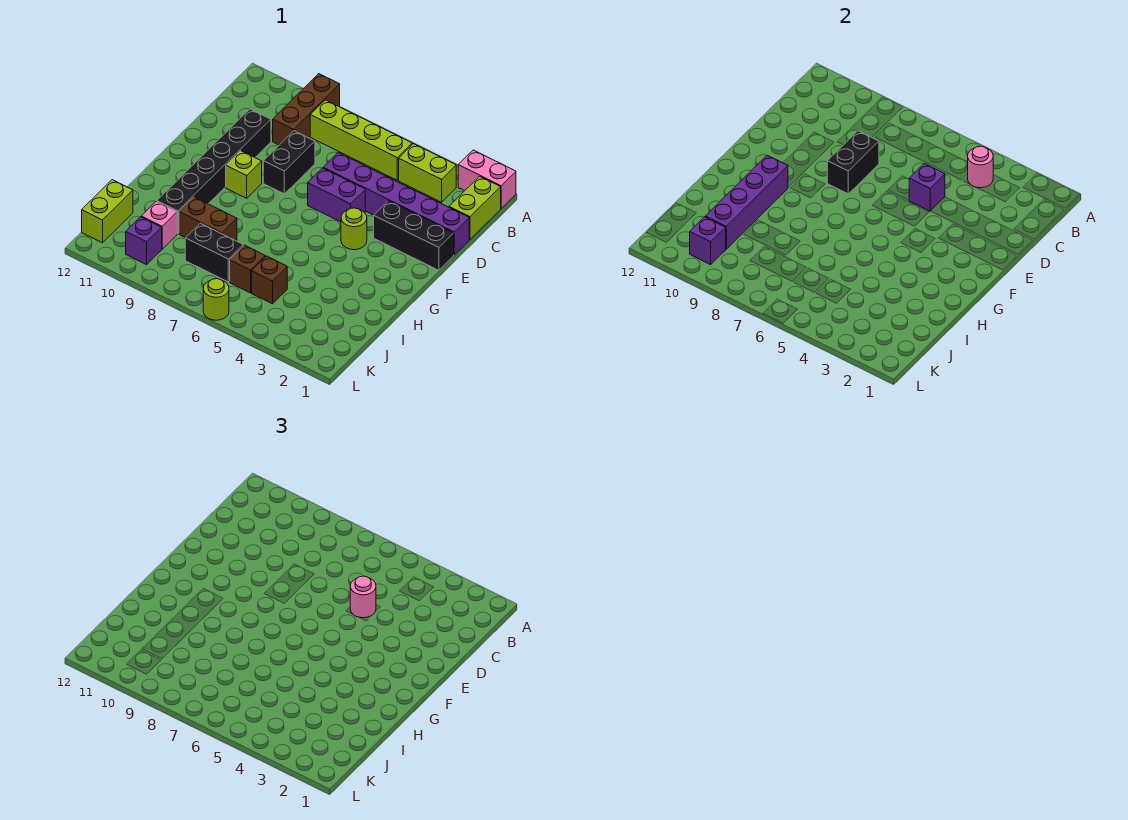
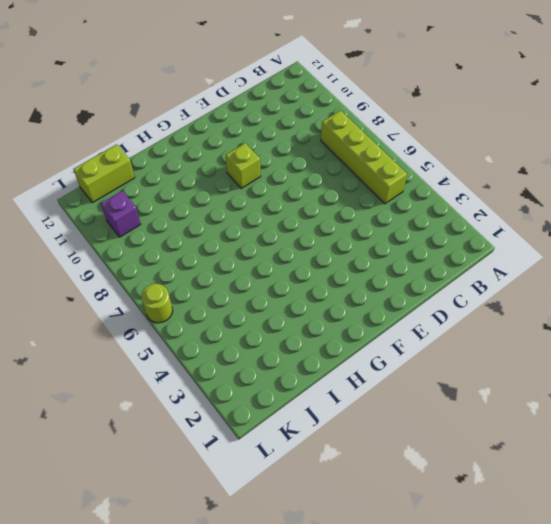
none -> pink 1x2 brick [458,150,516,208]
none -> brown 1x3 brick [273,74,340,145]
none -> lime 1x2 brick [449,176,501,239]

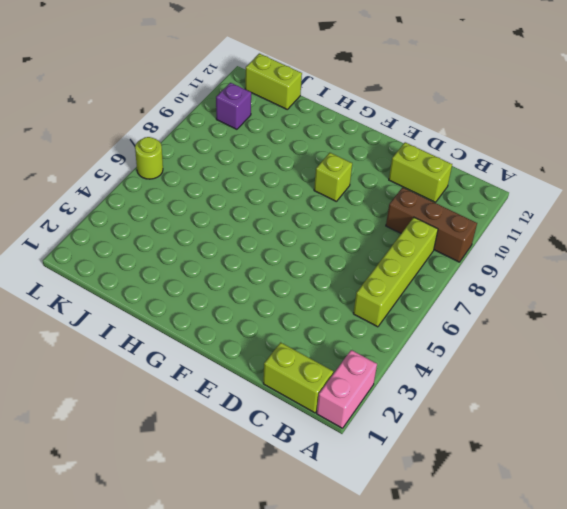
lime 1x2 brick [389,142,452,202] -> lime 1x2 brick turned to [399,144,456,202]
none -> purple 1x6 brick [323,153,469,255]
none -> black 1x2 brick [263,131,315,194]
none -> black 1x6 brick [157,109,271,234]

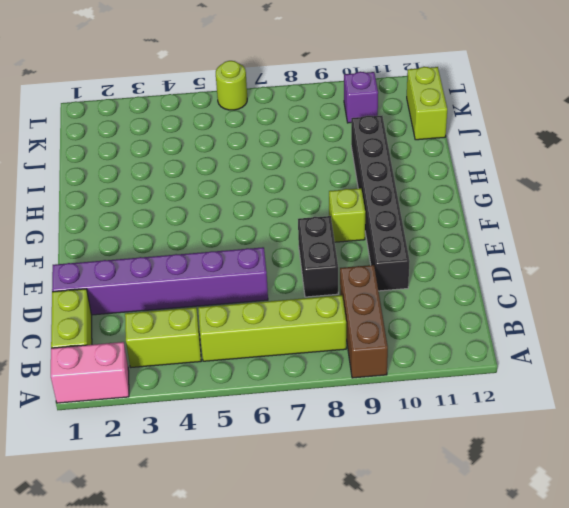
none -> black 1x3 brick [374,201,454,270]
none -> purple 1x2 brick [308,168,365,222]
none -> lime 1x1 round brick [341,208,367,250]

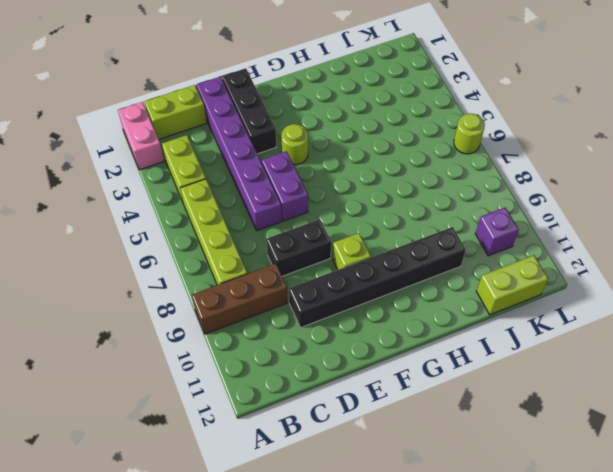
none -> brown 1x2 brick [179,197,237,241]
none -> brown 1x1 brick [252,256,287,304]
none -> brown 1x1 brick [230,245,265,293]

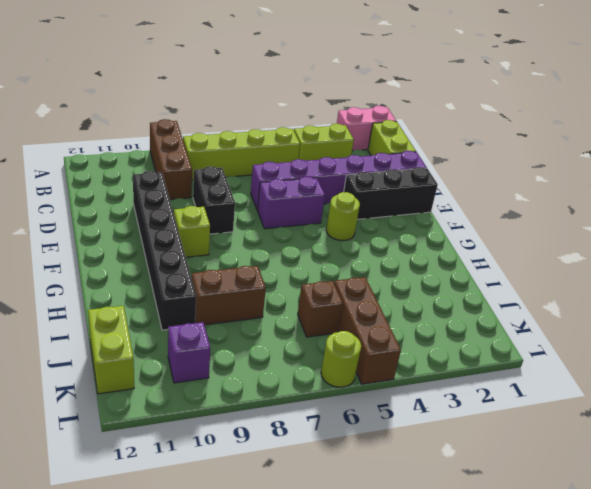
brown 1x3 brick [334,277,401,384] -> brown 1x1 brick [252,256,287,304]
none -> black 1x2 brick [185,223,243,282]
none -> pink 1x1 brick [141,202,177,249]
none -> pink 1x1 round brick [968,146,993,188]

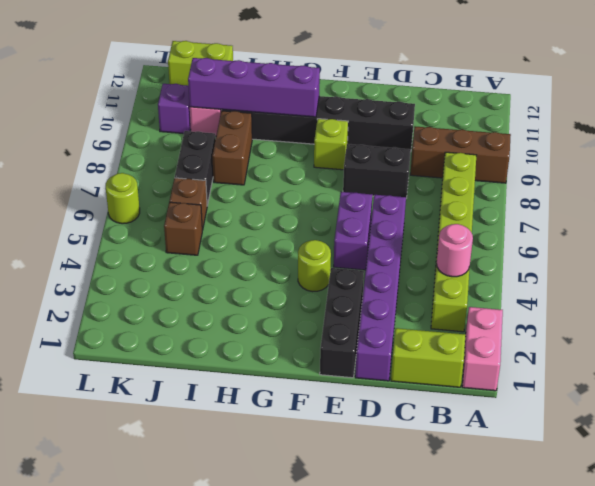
none -> purple 1x1 brick [909,164,945,211]
none -> black 1x2 brick [827,131,879,194]
none -> purple 1x1 brick [690,217,726,265]

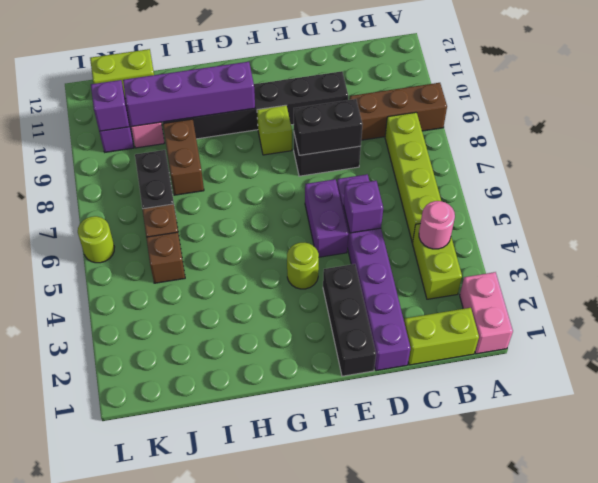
none -> pink 1x1 round brick [350,576,376,618]

